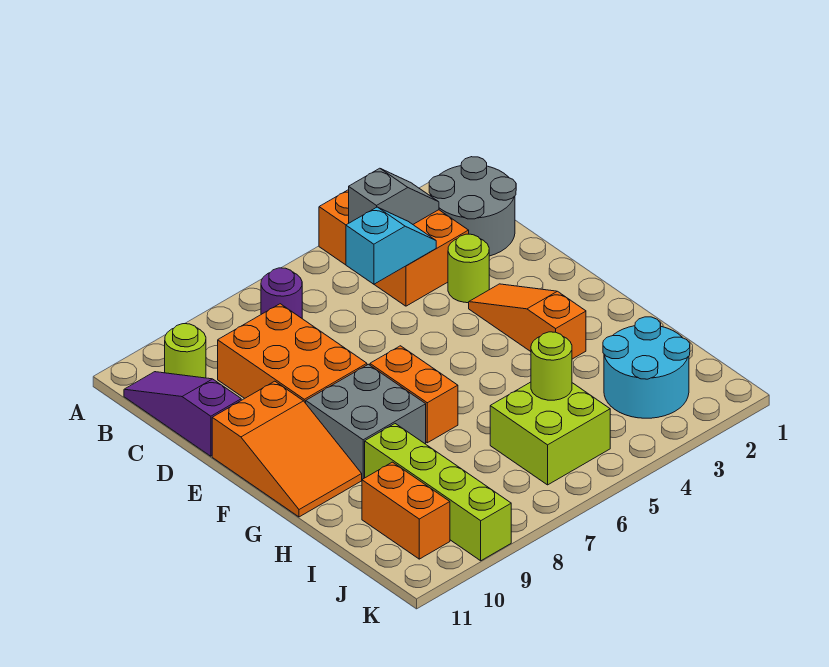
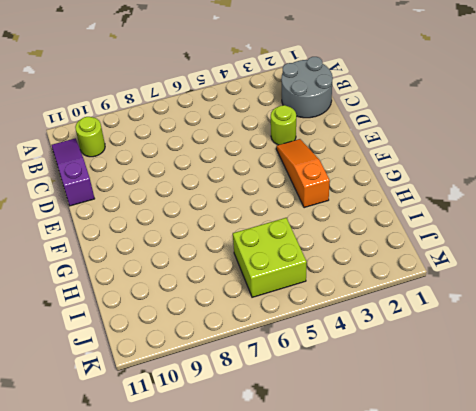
none -> orange 2x3 brick [319,190,469,306]
none -> purple 1x1 round brick [261,268,302,318]
none -> orange 2x3 brick [218,304,367,403]

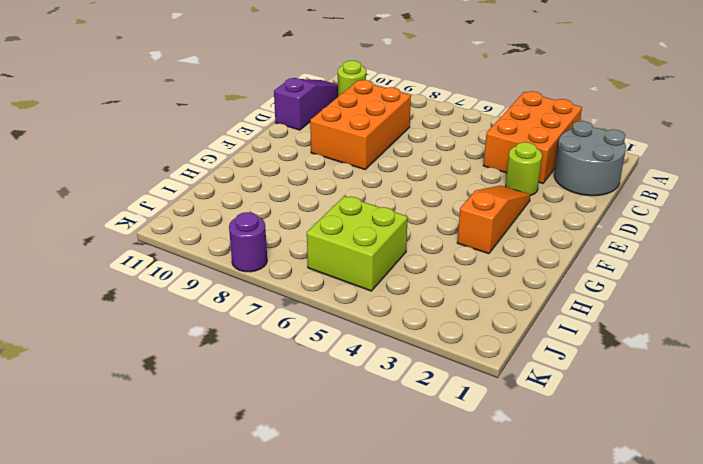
purple 1x1 round brick [229,212,267,272] -> purple 1x1 round brick moved to [261,268,302,318]
none -> orange 2x3 slope [212,381,362,517]
none -> orange 1x2 brick [370,346,458,443]
none -> grey 2x2 brick [306,364,426,479]

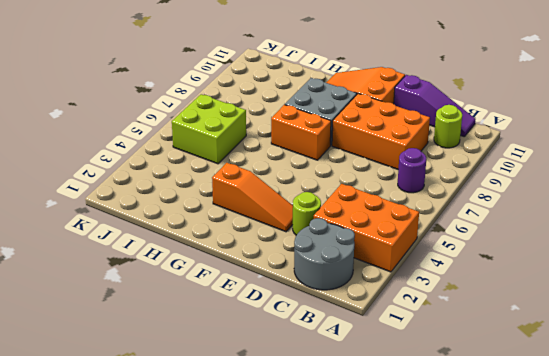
none -> lime 1x4 brick [365,424,511,561]
none -> cyan 2x2 round brick [603,317,690,418]
none -> orange 1x2 brick [362,462,450,559]

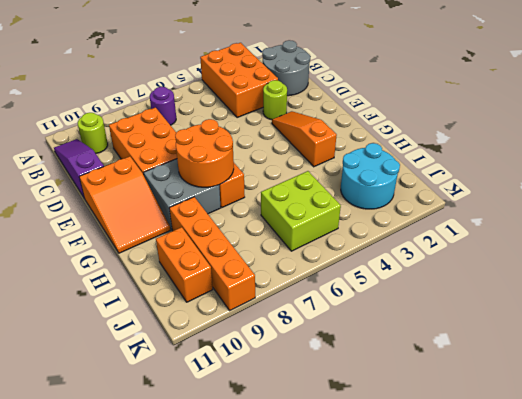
orange 2x2 round brick [175,119,234,187] -> none
orange 1x4 brick [169,197,255,310] -> lime 1x4 brick [365,424,511,561]
none -> grey 1x2 slope [349,168,439,224]
none -> cyan 1x2 slope [346,207,436,284]
none -> lime 1x1 round brick [531,332,572,400]

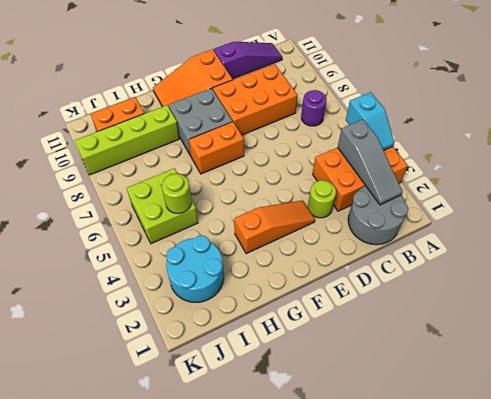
cyan 1x2 slope [346,92,394,150] -> cyan 1x2 slope moved to [346,207,436,284]
grey 1x3 slope [338,119,403,205] -> grey 1x2 slope [349,168,439,224]
none -> lime 1x1 round brick [165,324,206,378]

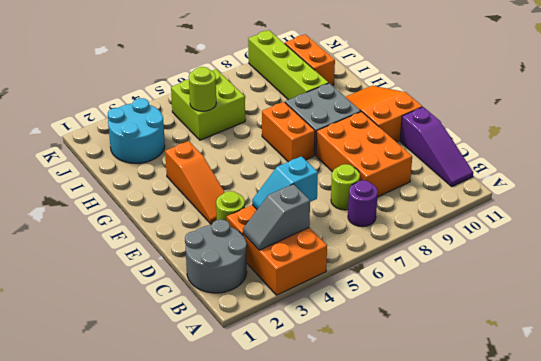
lime 1x1 round brick [331,164,360,210] -> lime 1x1 round brick moved to [165,324,206,378]

